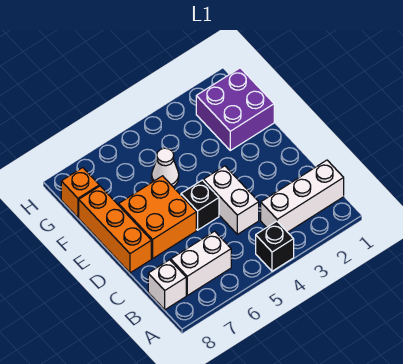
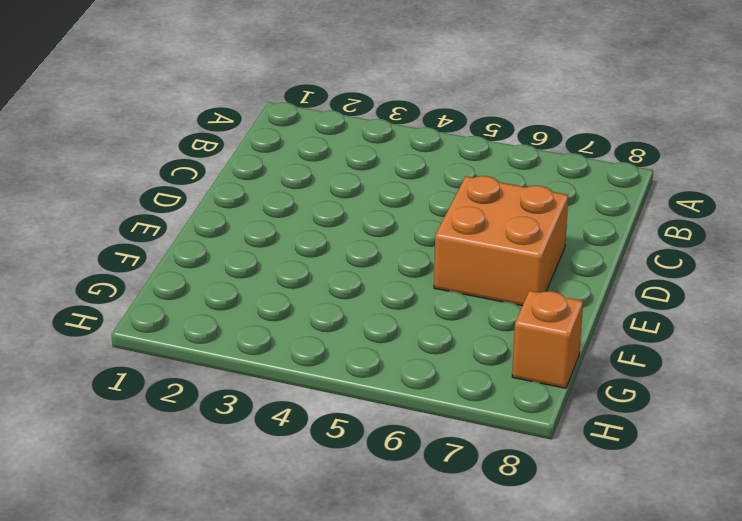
none -> black 1x1 brick [256,221,294,271]
none -> white 1x3 brick [261,160,344,232]

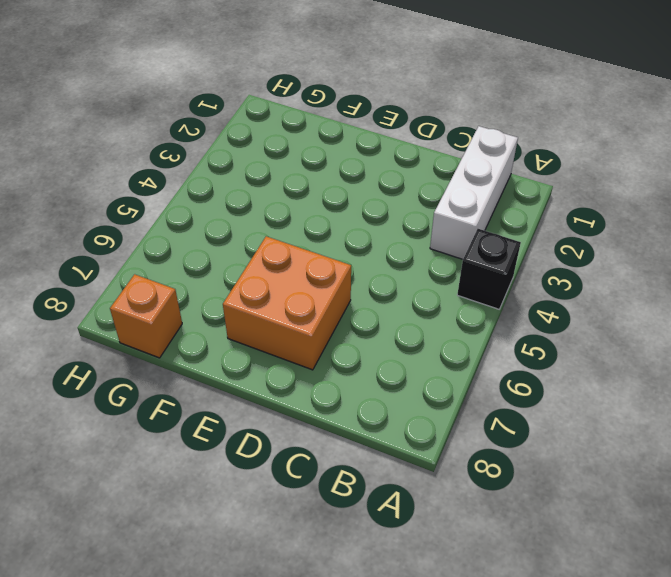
none -> white 1x2 brick [171,231,231,295]
none -> white 1x1 brick [148,260,186,310]

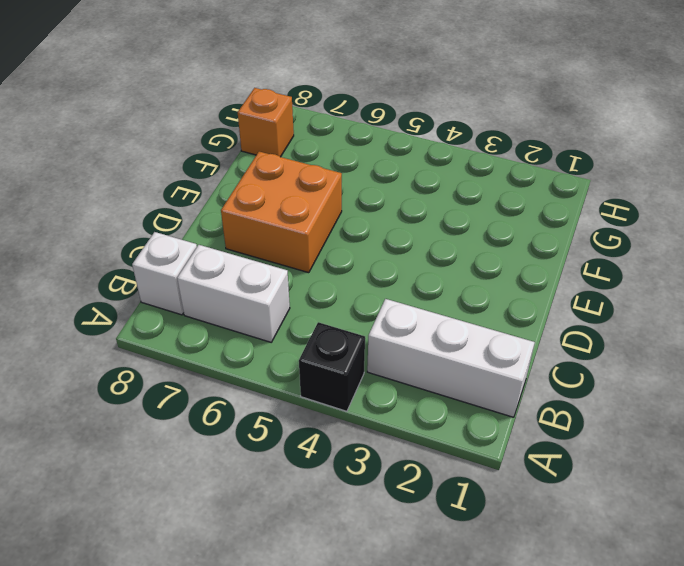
none -> white 1x2 brick [203,166,259,234]
none -> black 1x1 brick [181,180,219,230]

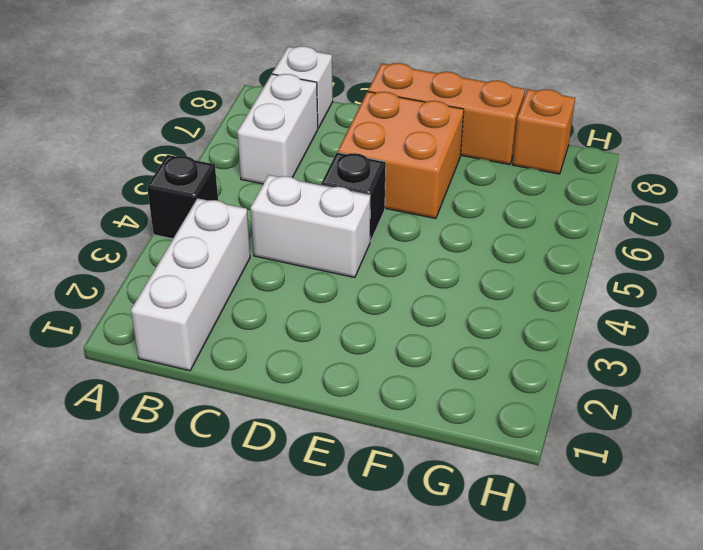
none -> purple 2x2 brick [196,68,274,150]
none -> white 1x1 cone [152,148,179,187]

